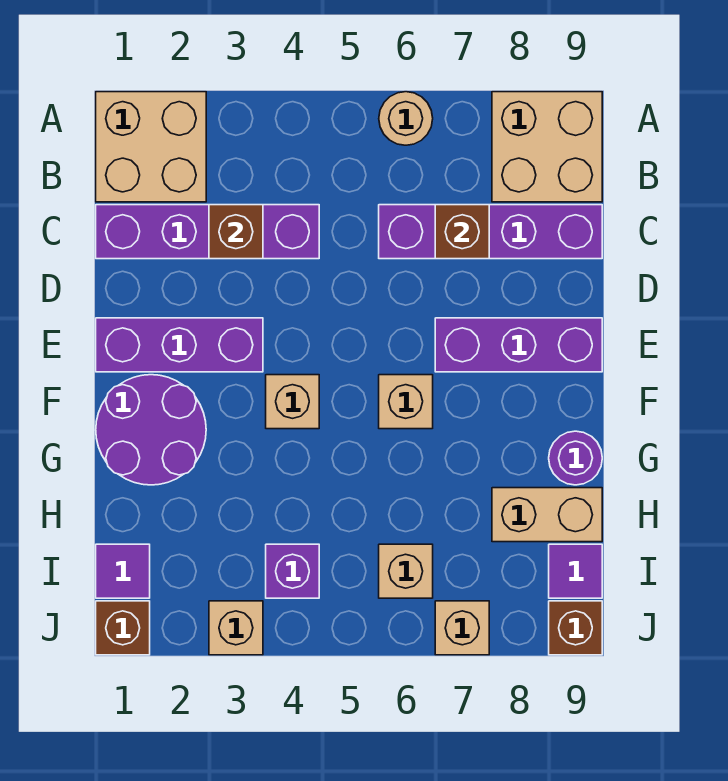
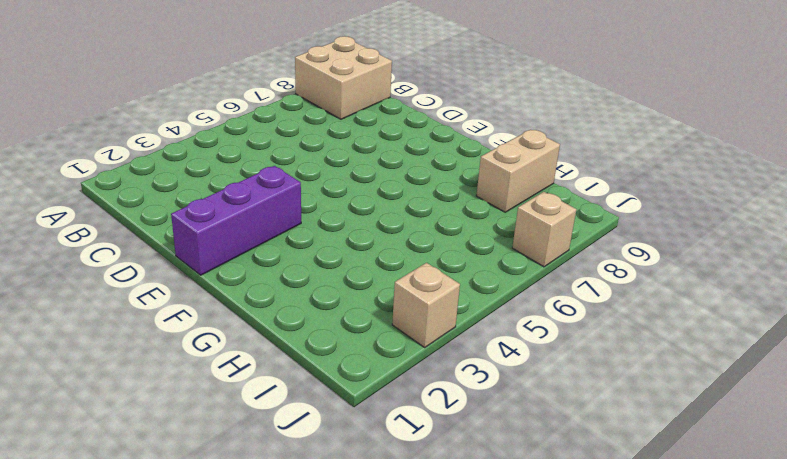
none -> tan 2x2 brick [96,92,206,202]
none -> tan 1x1 round brick [379,92,433,145]
none -> purple 1x4 brick [96,205,319,259]

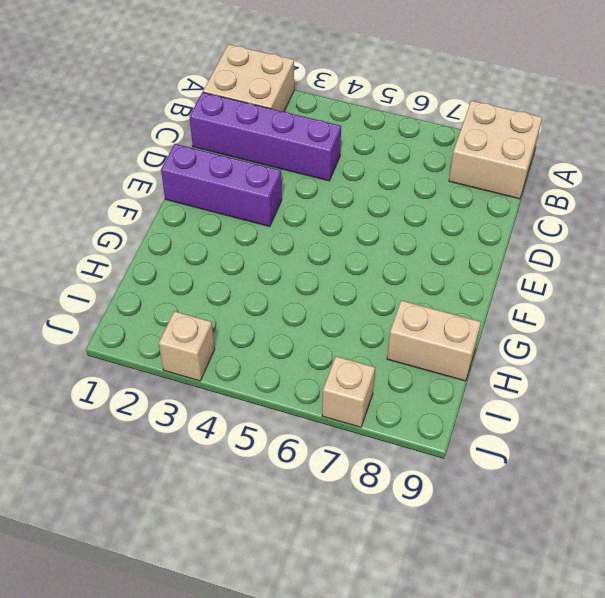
none -> tan 1x1 round brick [379,92,433,145]
none -> purple 1x4 brick [379,205,602,259]
none -> purple 1x3 brick [435,318,602,372]

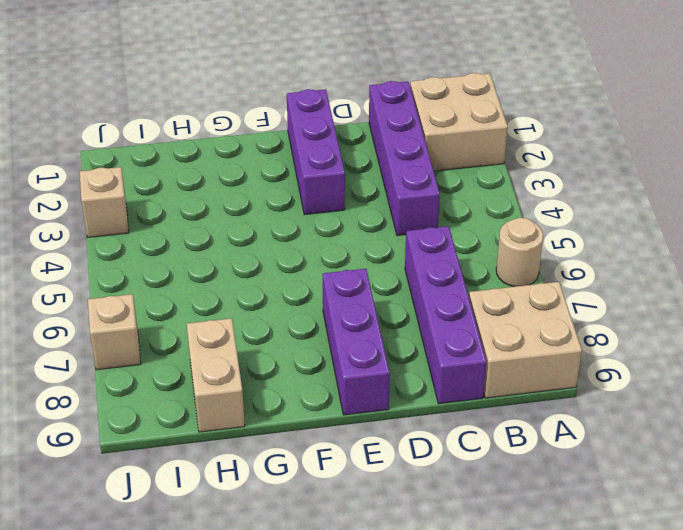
none -> purple 2x2 round brick [96,375,206,485]
none -> tan 1x1 brick [266,375,319,429]
none -> tan 1x1 brick [379,375,433,429]

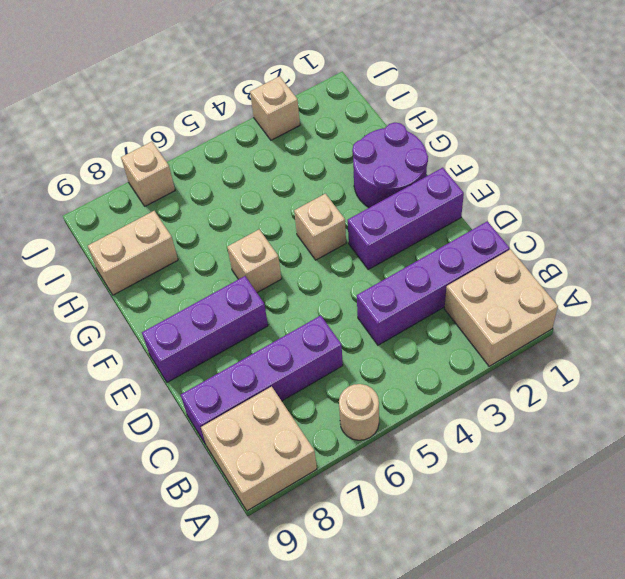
none -> purple 1x1 round brick [549,431,602,485]
none -> purple 1x1 tile [96,544,150,598]
none -> purple 1x1 brick [266,544,319,598]

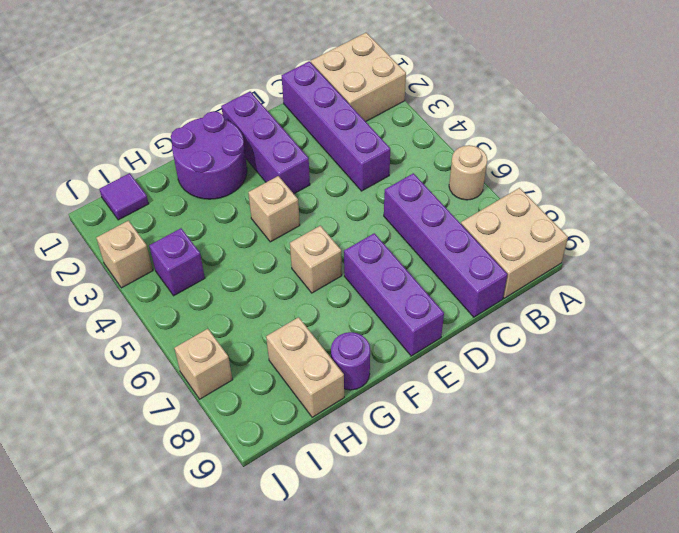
none -> tan 1x1 brick [379,544,433,598]
none -> purple 1x1 tile [549,544,602,598]
none -> brown 1x1 brick [96,601,150,655]

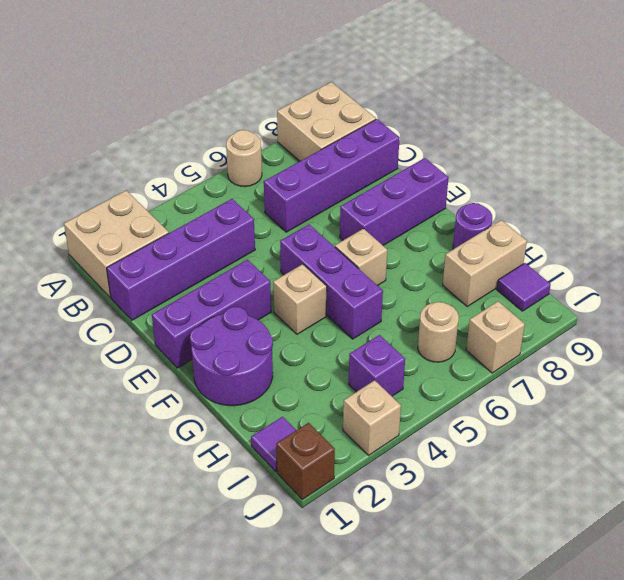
purple 1x3 brick [280,224,383,339] -> none
tan 1x1 round brick [418,302,459,362] -> tan 1x1 brick [379,544,433,598]
none -> brown 1x1 brick [549,601,602,655]
none -> brown 1x1 brick [209,205,263,259]
none -> brown 1x1 brick [435,205,489,259]

